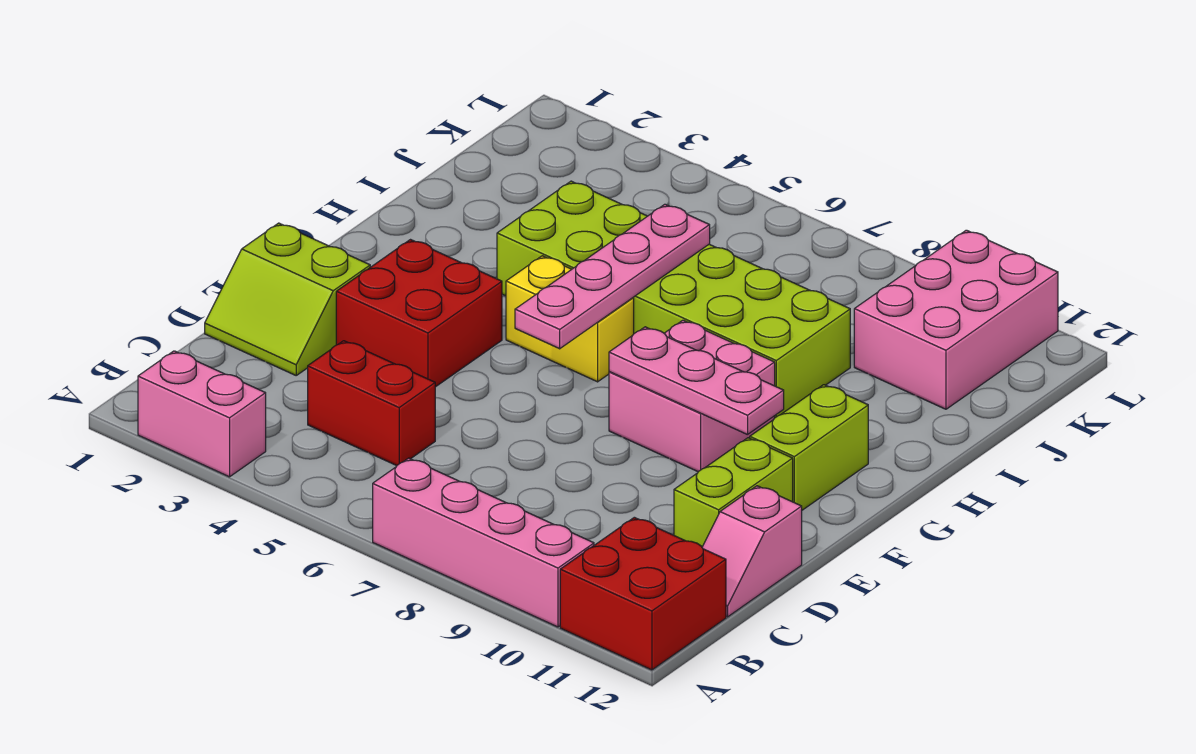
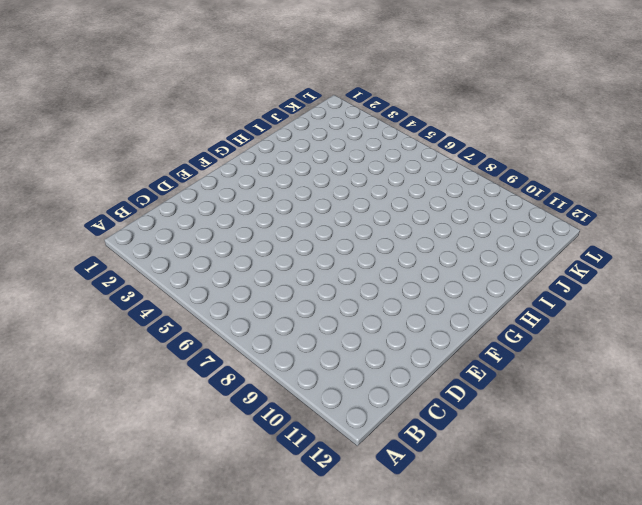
none -> pink 1x2 brick [138,351,266,477]
none -> pink 1x4 brick [373,458,594,627]
none -> red 2x2 brick [560,517,726,670]

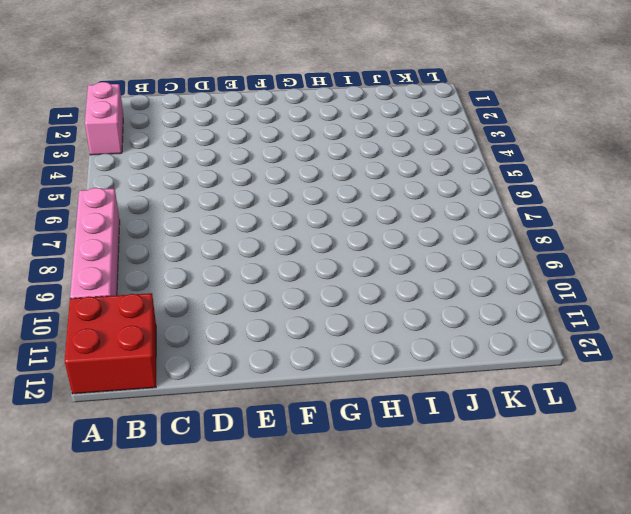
none -> red 1x2 brick [308,341,435,466]
none -> pink 1x2 slope [702,486,802,617]
none -> lime 2x2 slope [205,223,370,375]

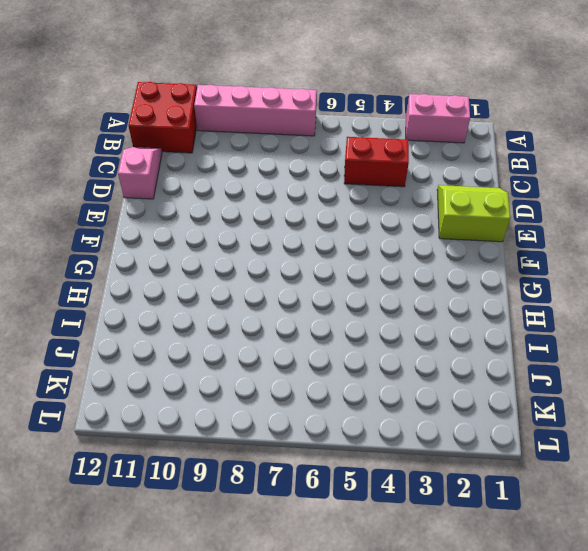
none -> lime 1x2 brick [674,438,793,547]
none -> red 2x2 brick [336,240,502,387]
none -> pink 2x2 brick [609,320,775,472]

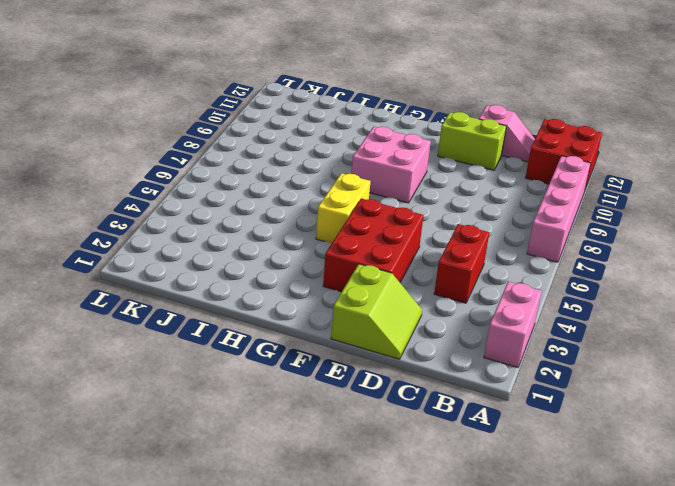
red 2x3 brick [323,198,423,292] -> red 2x2 brick [336,240,502,387]
none -> lime 1x2 brick [750,385,868,510]
none -> lime 2x6 brick [497,181,850,418]
none -> pink 2x3 brick [854,230,1058,409]

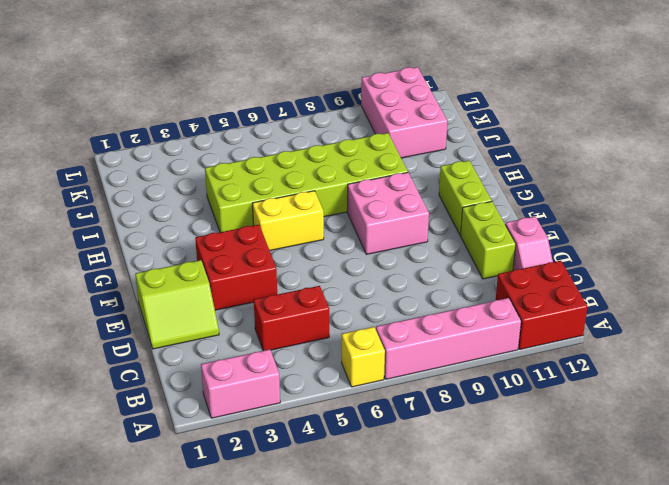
yellow 1x1 brick [342,327,385,387] -> none
none -> pink 1x4 plate [515,204,710,349]
none -> pink 1x3 plate [609,327,784,435]

